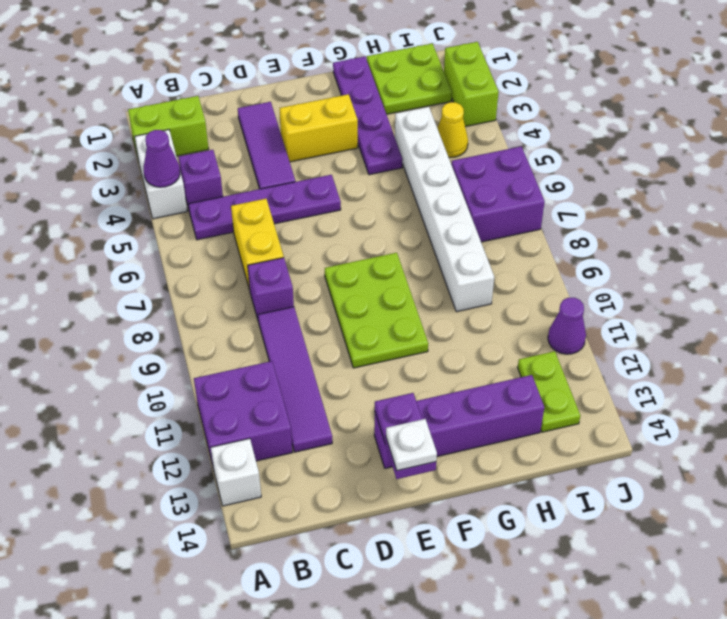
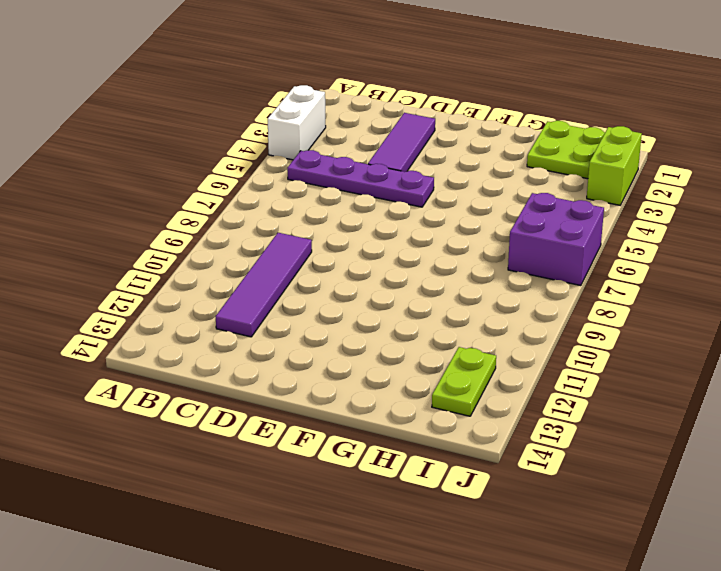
none -> lime 1x2 brick [128,96,209,157]
none -> purple 2x2 brick [194,361,292,468]
none -> white 1x1 brick [211,439,261,506]

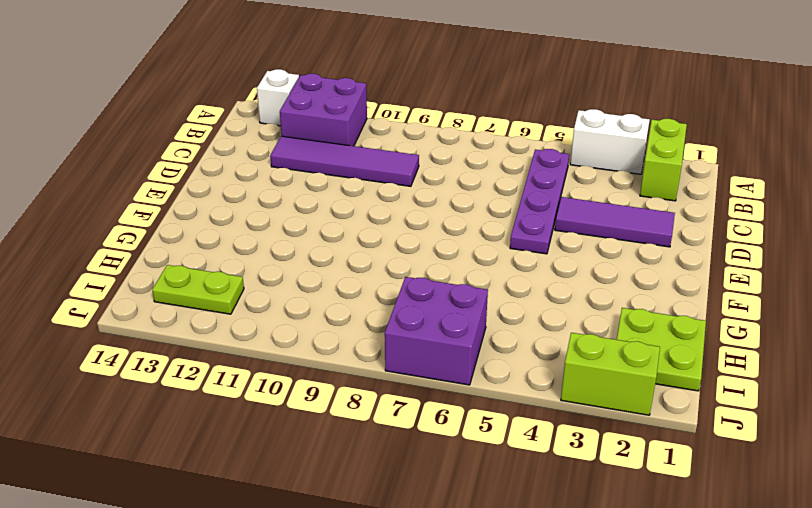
none -> purple 1x1 brick [178,150,223,209]
none -> yellow 1x2 brick [231,199,284,290]
none -> purple 1x1 brick [248,258,294,319]

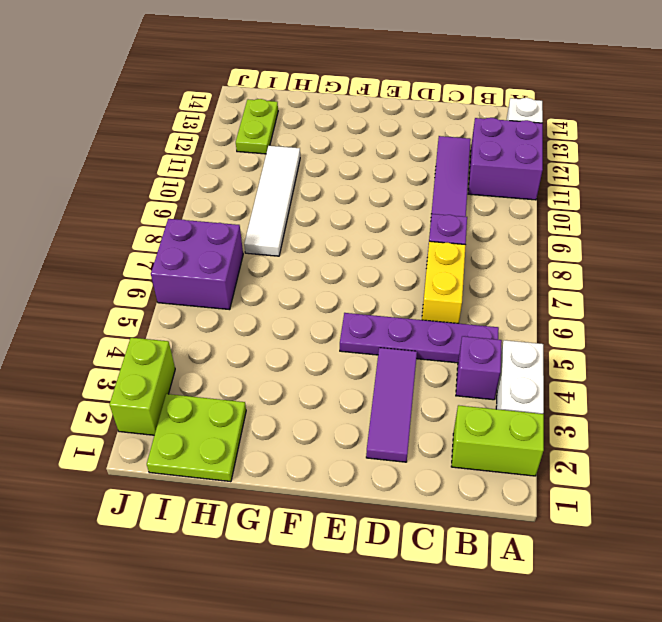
white 1x4 tile [244,146,300,256] -> white 1x6 brick [395,107,494,312]
none -> yellow 1x2 brick [280,94,358,162]
none -> lime 2x3 plate [325,253,428,368]
none -> purple 1x4 brick [374,375,544,468]

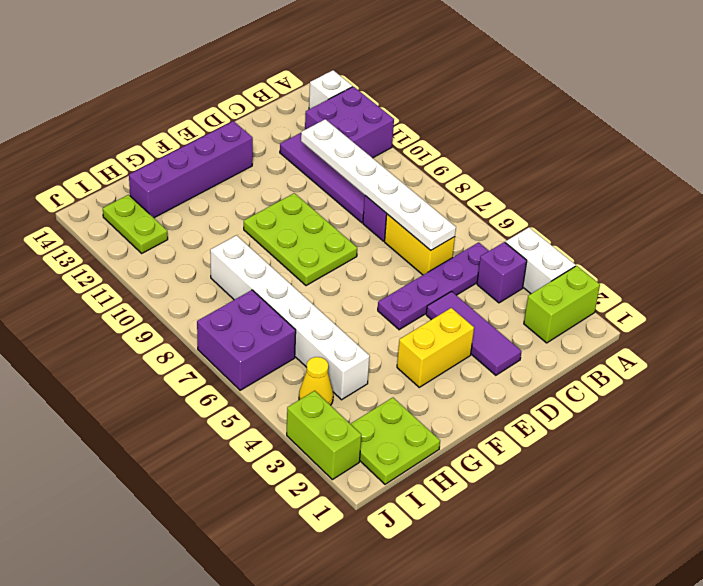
white 1x6 plate [301,119,456,250] -> none
none -> purple 1x4 plate [333,57,403,175]
none -> purple 1x1 cone [548,298,586,354]
none -> purple 1x1 cone [144,130,180,187]

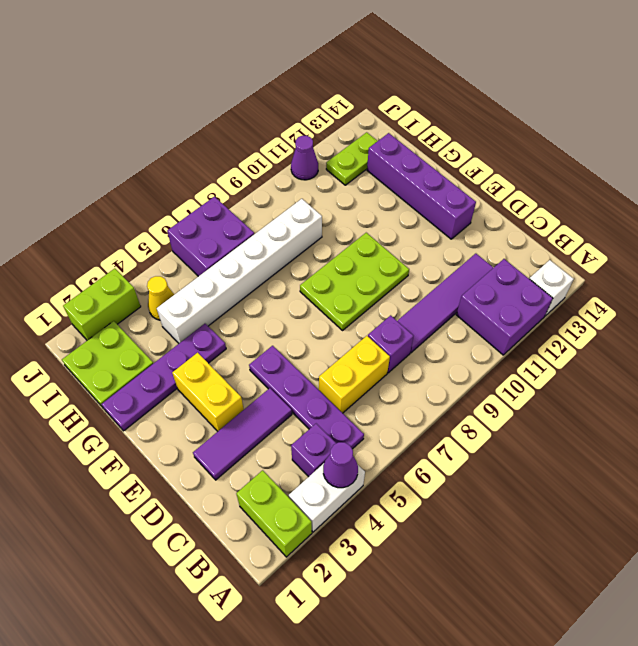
none -> purple 1x2 plate [375,393,436,479]
none -> white 1x1 plate [386,419,437,471]

